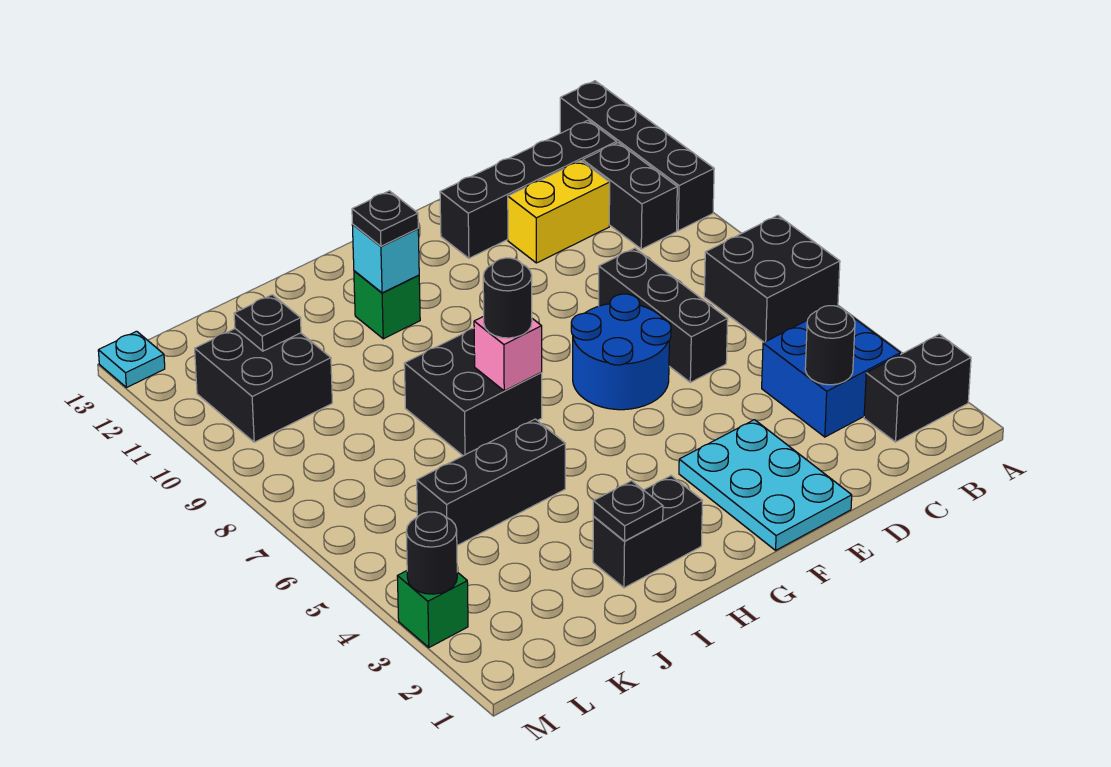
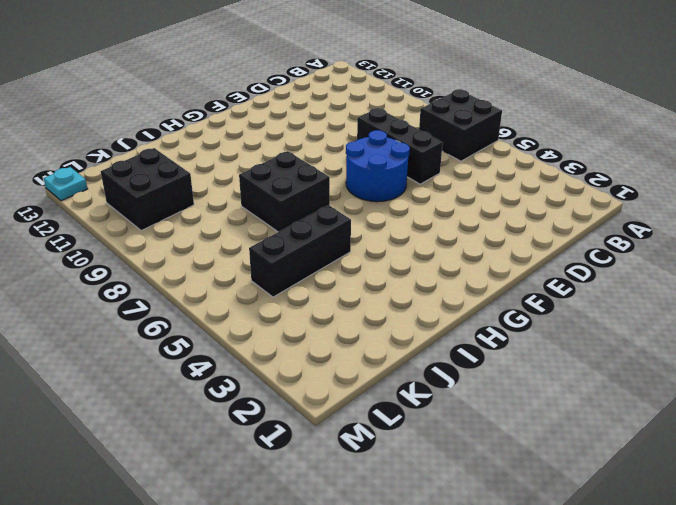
none -> black 1x2 brick [864,334,971,442]
none -> black 1x4 brick [560,81,714,231]
none -> blue 2x2 brick [762,305,900,437]

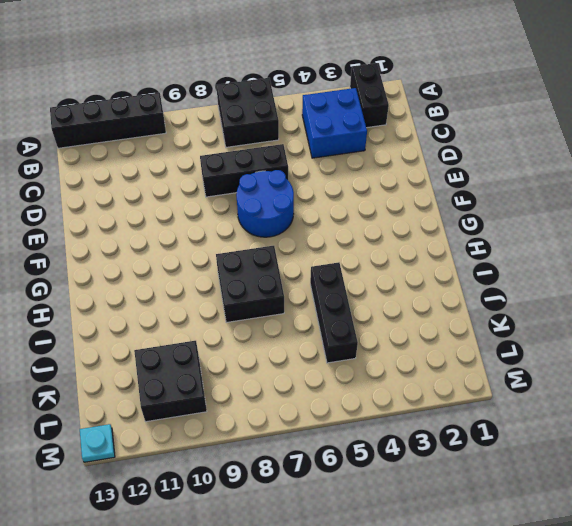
none -> black 1x2 brick [583,143,677,249]
none -> black 1x4 brick [440,120,617,258]
none -> yellow 1x2 brick [508,161,610,263]

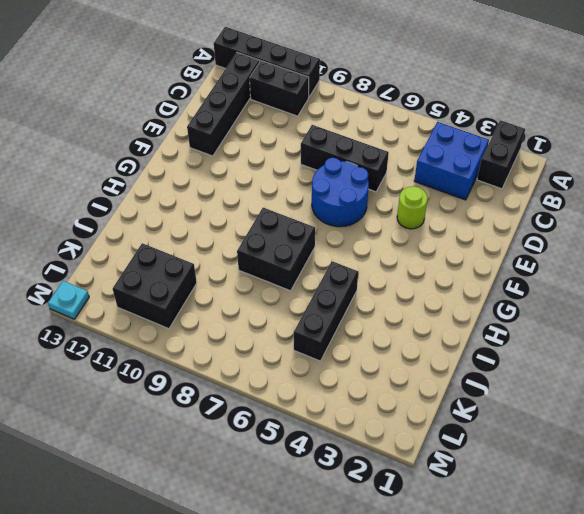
lime 1x1 round brick [397,186,428,229] -> none
none -> black 2x2 brick [704,215,840,342]
none -> yellow 1x2 brick [508,161,610,263]
none -> cyan 2x3 plate [679,420,852,550]

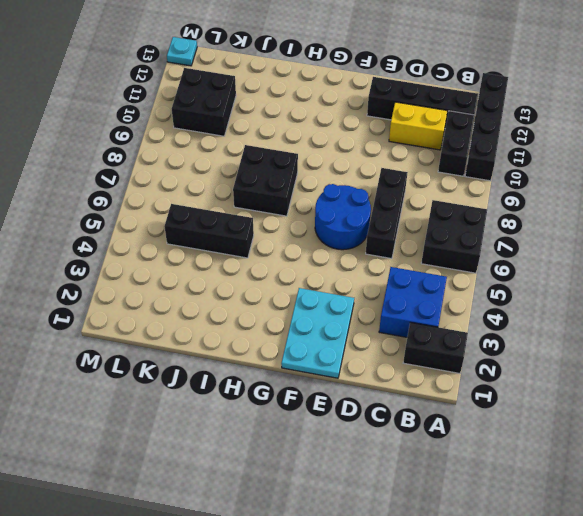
none -> black 1x2 brick [593,476,702,588]
none -> green 1x1 brick [354,271,420,339]
none -> green 1x1 brick [397,571,468,648]

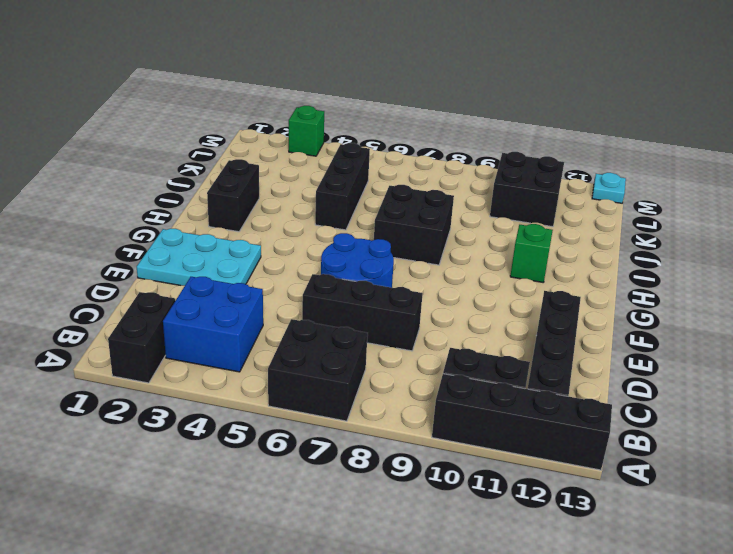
none -> yellow 1x2 brick [508,161,610,263]
none -> black 1x1 round brick [805,306,855,385]
none -> pink 1x1 brick [474,316,542,391]

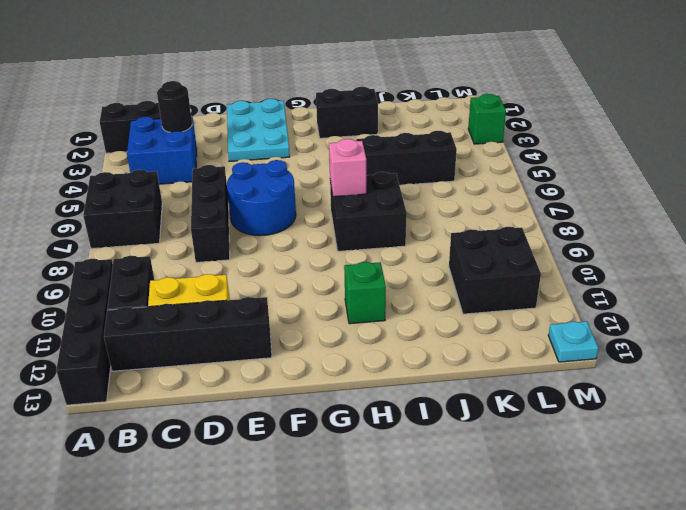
none -> cyan 1x1 brick [352,225,419,293]
none -> black 1x1 plate [593,481,663,541]
none -> black 1x1 plate [234,295,301,351]

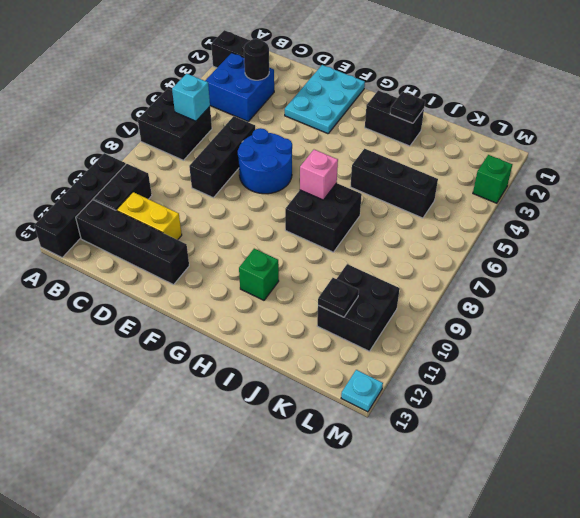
cyan 1x1 brick [172,74,210,121] -> cyan 1x1 brick moved to [352,225,419,293]
none -> black 1x1 round brick [406,512,457,594]
none -> black 1x1 round brick [483,258,532,338]
none -> black 1x1 plate [352,191,418,246]

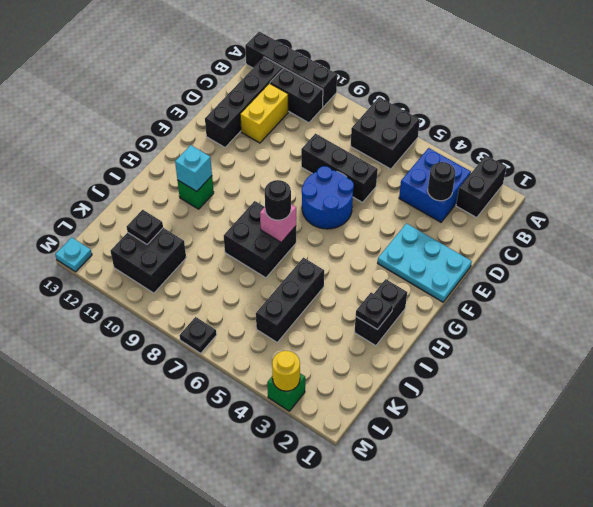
yellow 1x1 round brick [272,351,300,391] -> black 1x1 round brick [406,512,457,594]
black 1x1 plate [180,317,217,353] -> black 1x1 plate moved to [352,191,418,246]

